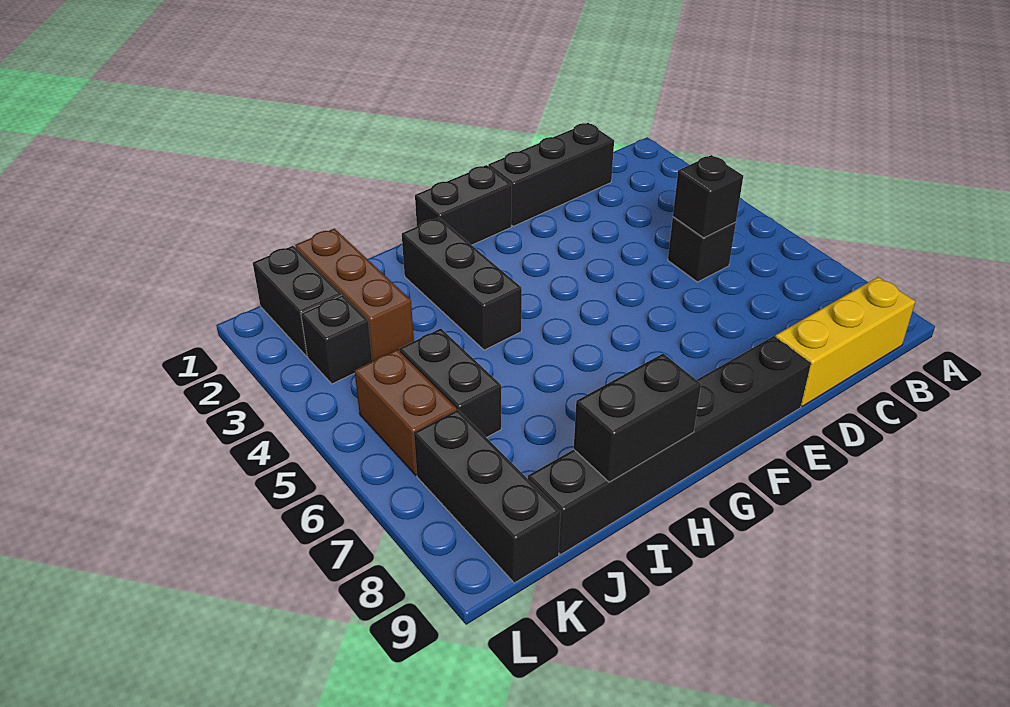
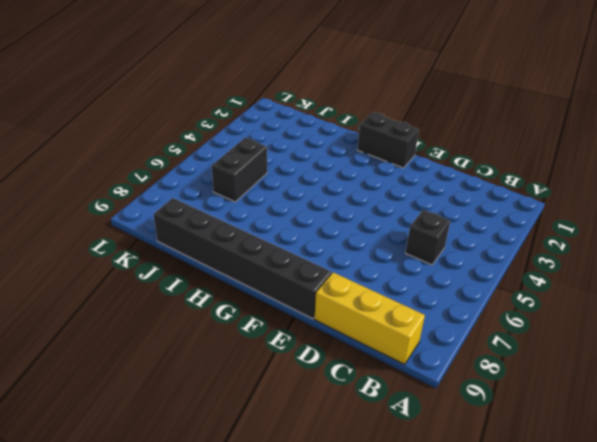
none -> black 1x3 brick [488,123,614,226]
none -> black 1x3 brick [402,217,522,350]
none -> brown 1x3 brick [295,228,414,361]

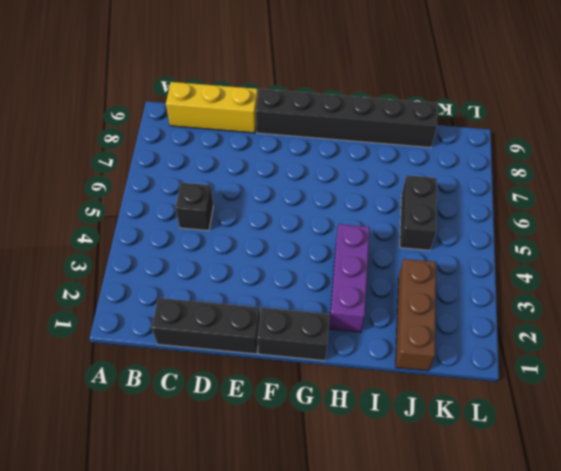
purple 1x3 brick [329,224,370,332] -> black 1x3 brick [402,217,522,350]
none -> black 1x2 brick [253,246,342,356]
none -> black 1x1 brick [301,295,372,384]
none -> brown 1x2 brick [355,349,457,475]

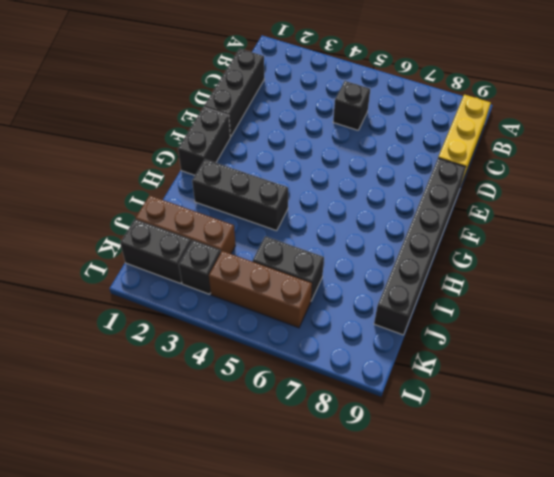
brown 1x3 brick [209,251,312,328] -> brown 1x2 brick [355,349,457,475]
none -> black 1x3 brick [414,410,561,583]
none -> black 1x1 brick [673,155,743,238]
none -> black 1x2 brick [574,354,701,482]

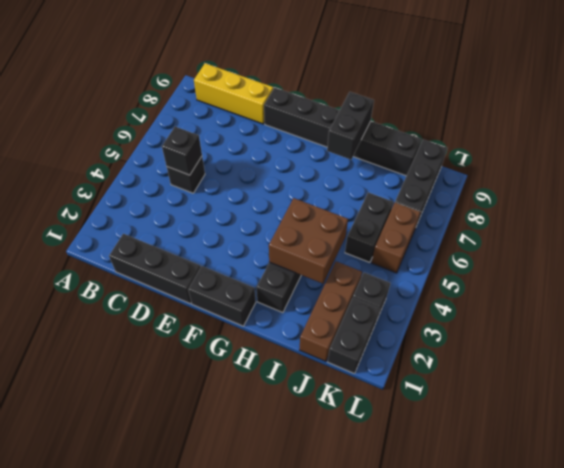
brown 2x2 brick [269,198,348,284] -> none
black 1x2 brick [327,92,374,160] -> black 1x2 brick turned to [574,354,701,482]

